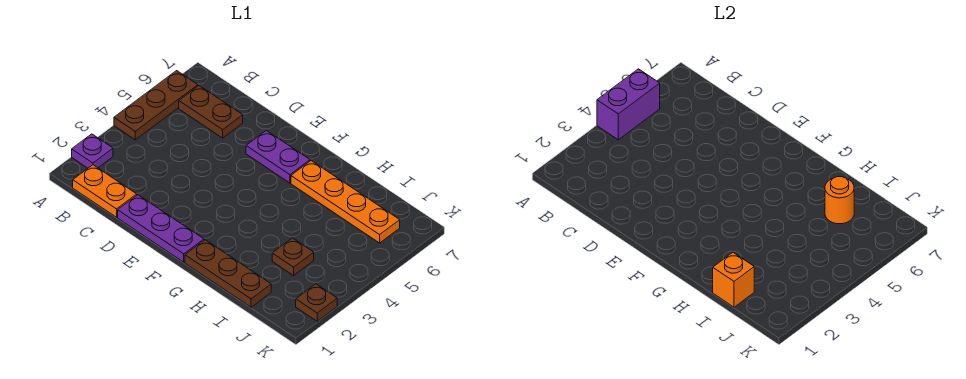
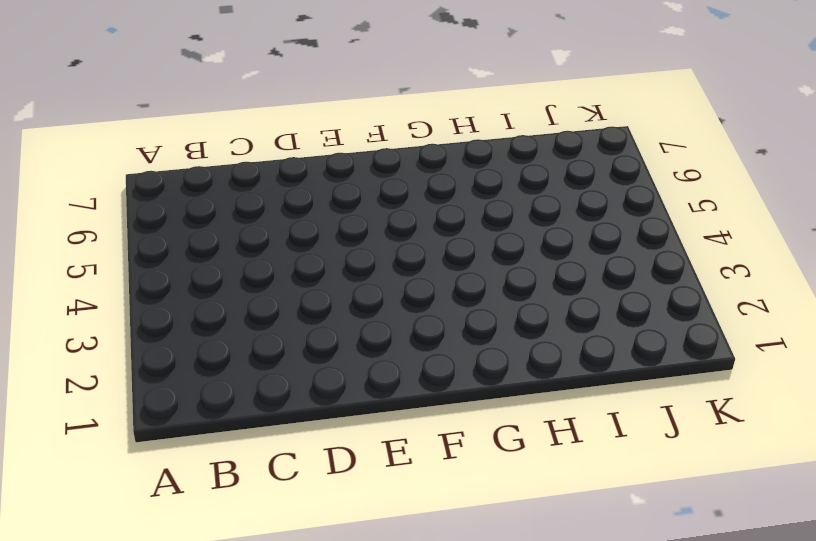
none -> purple 1x1 plate [72,134,113,168]
none -> brown 1x3 plate [114,71,198,140]
none -> orange 1x2 plate [73,165,137,217]

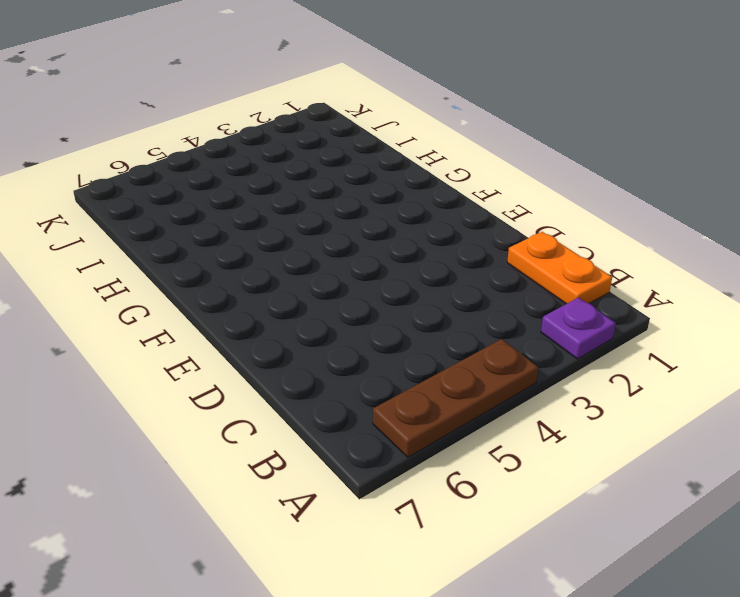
none -> brown 1x2 plate [179,86,243,138]
none -> purple 1x3 plate [118,195,204,262]
none -> purple 1x2 plate [246,131,310,183]

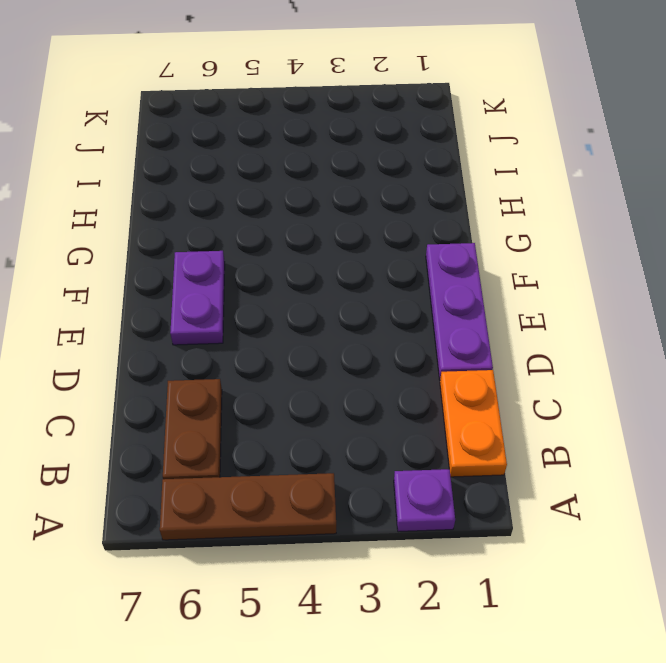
none -> brown 1x3 plate [185,240,271,307]
none -> orange 1x4 plate [291,161,400,243]
none -> brown 1x1 plate [272,238,314,276]

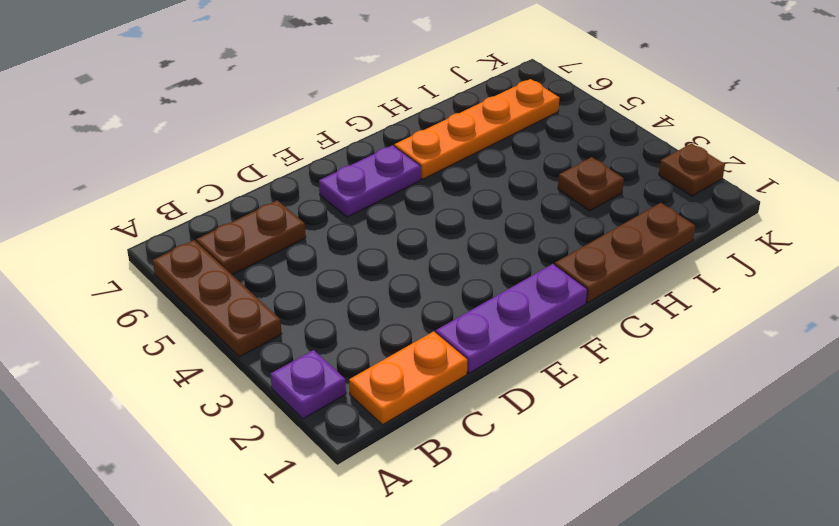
none -> purple 1x2 brick [597,69,660,140]
none -> orange 1x1 brick [713,253,754,307]
none -> orange 1x1 round brick [825,177,854,224]

